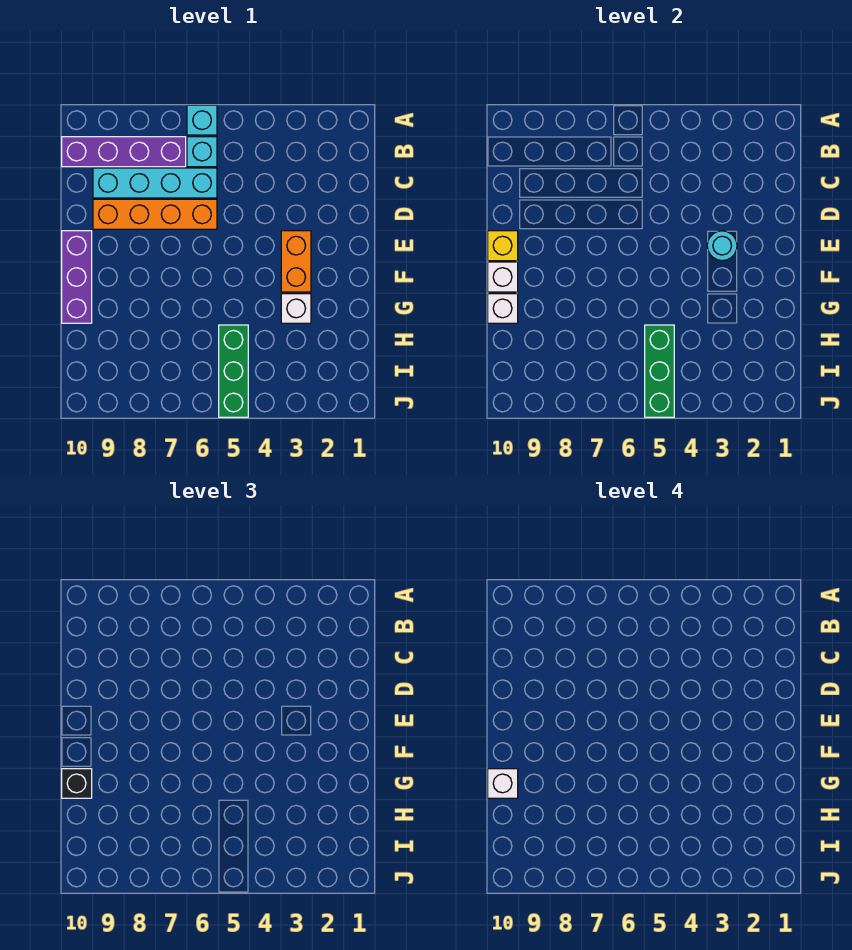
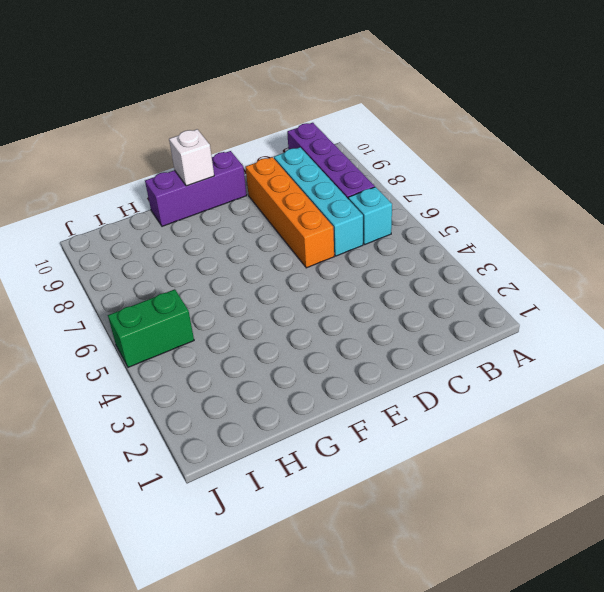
green 1x2 brick [108,289,194,367] -> green 1x3 brick [219,325,248,417]
none -> cyan 1x1 brick [187,105,217,135]
none -> orange 1x2 brick [281,231,311,292]
none -> white 1x1 brick [281,294,311,323]

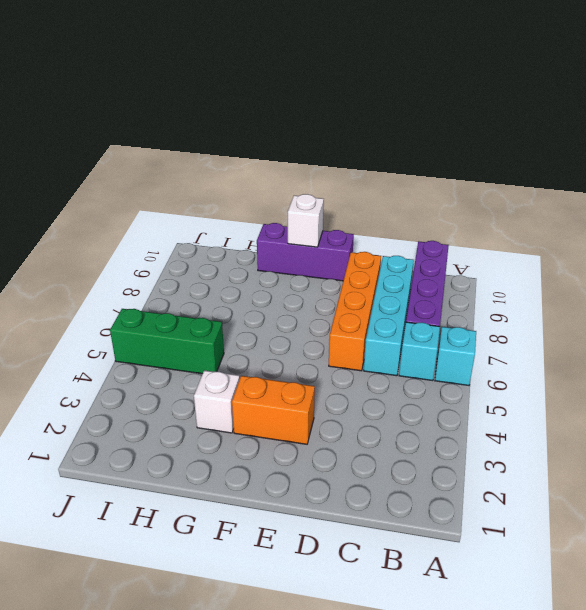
none -> cyan 1x1 round brick [707,231,737,261]
none -> yellow 1x1 brick [488,231,518,261]
none -> white 1x1 brick [488,294,518,323]

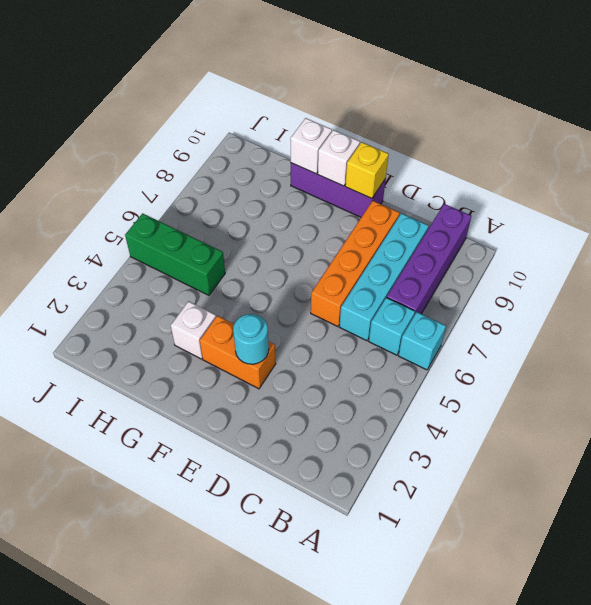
none -> green 1x3 brick [645,325,674,417]
none -> black 1x1 brick [62,769,92,798]
none -> white 1x1 brick [488,769,518,798]

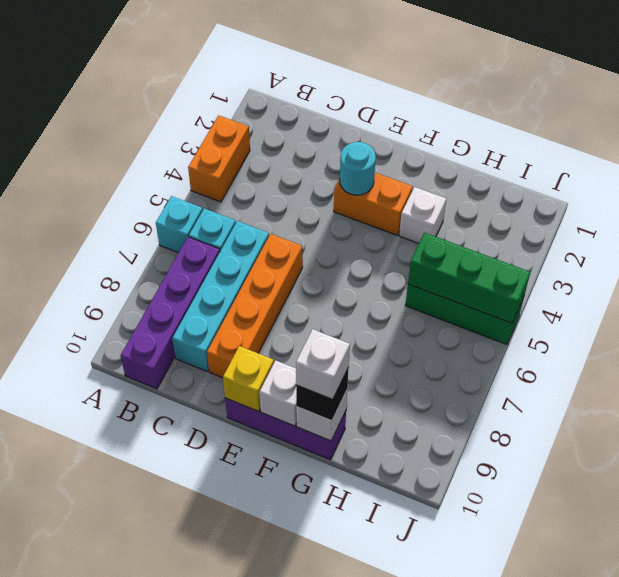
orange 1x2 brick [188,115,250,202] -> none

